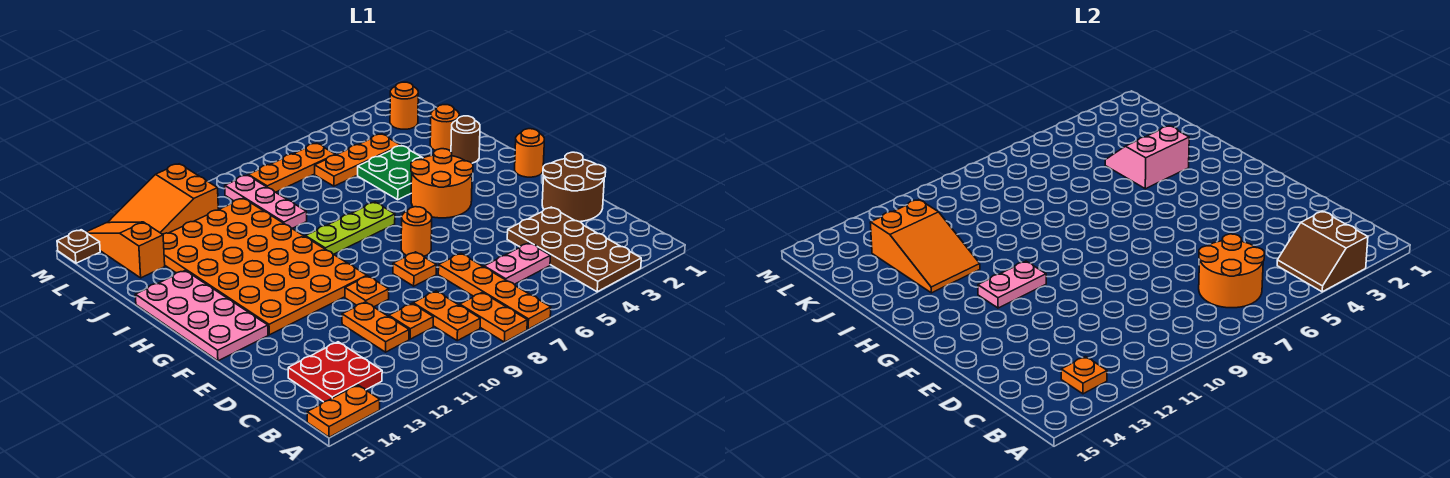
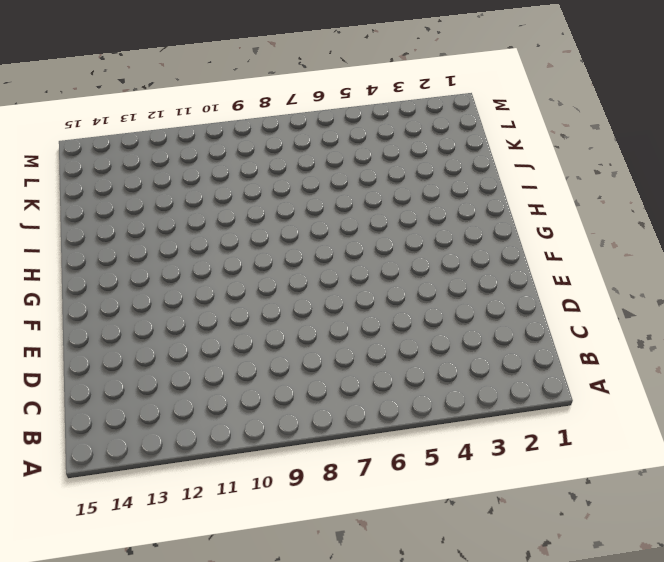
none -> brown 2x4 plate [507,207,641,292]
none -> orange 1x4 plate [438,253,551,329]
none -> orange 1x2 plate [460,292,527,342]
none -> orange 1x2 plate [307,385,380,437]

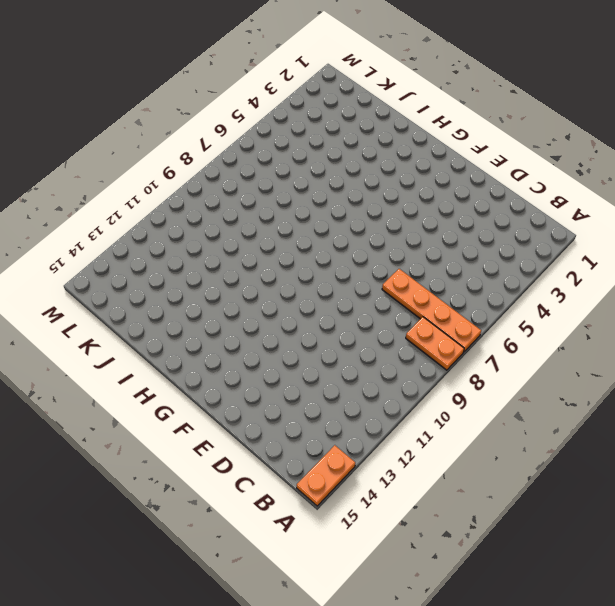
none -> brown 2x4 plate [507,207,641,292]
none -> orange 1x2 plate [413,291,480,341]
none -> red 2x2 plate [288,342,382,402]
none -> pink 1x2 plate [484,243,550,284]

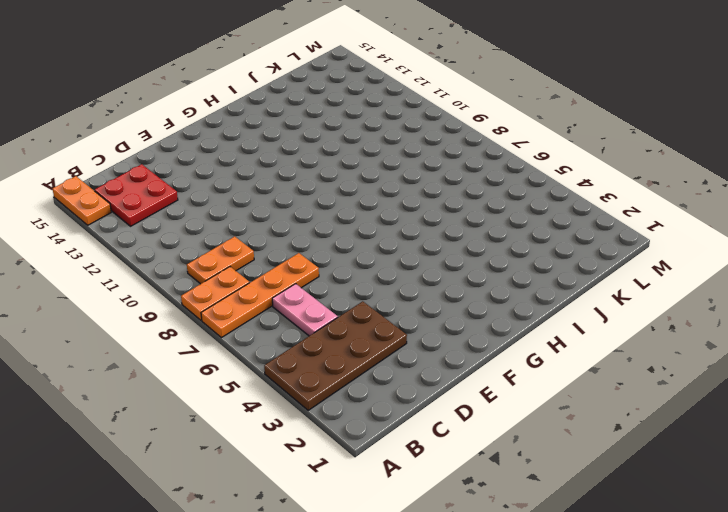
none -> orange 1x1 plate [389,304,433,339]
none -> orange 1x2 plate [342,302,409,352]
none -> brown 2x2 round brick [542,152,606,222]
none -> orange 1x1 plate [393,252,436,286]

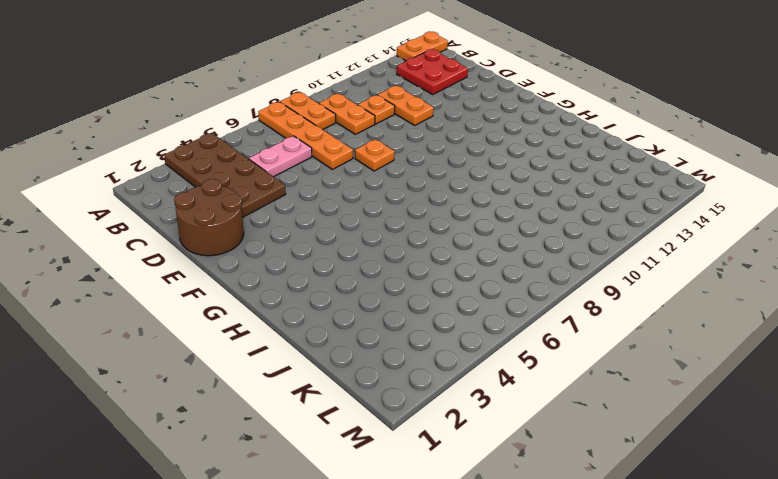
none -> orange 1x1 plate [345,276,389,307]
none -> orange 1x1 round brick [401,207,432,256]
none -> orange 4x6 plate [163,198,367,335]
none -> pink 2x4 plate [135,270,268,361]

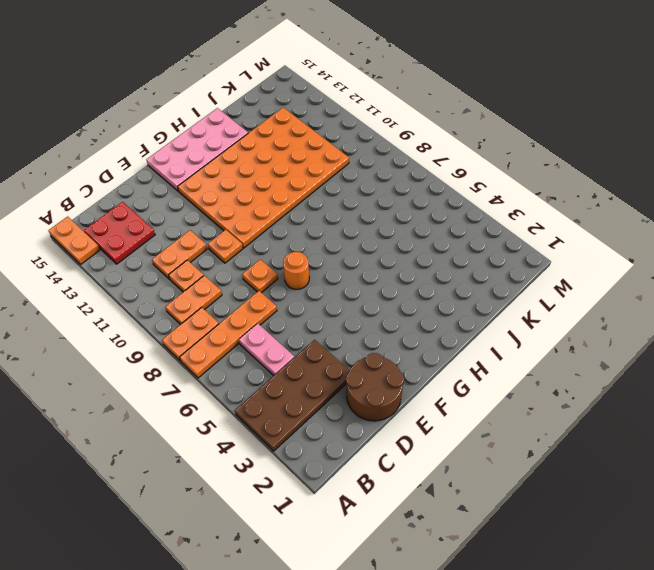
none -> orange 1x1 round brick [515,129,544,177]
none -> orange 2x2 round brick [411,149,473,218]
none -> lime 1x3 plate [305,202,395,254]
none -> brown 1x1 round brick [451,116,480,163]

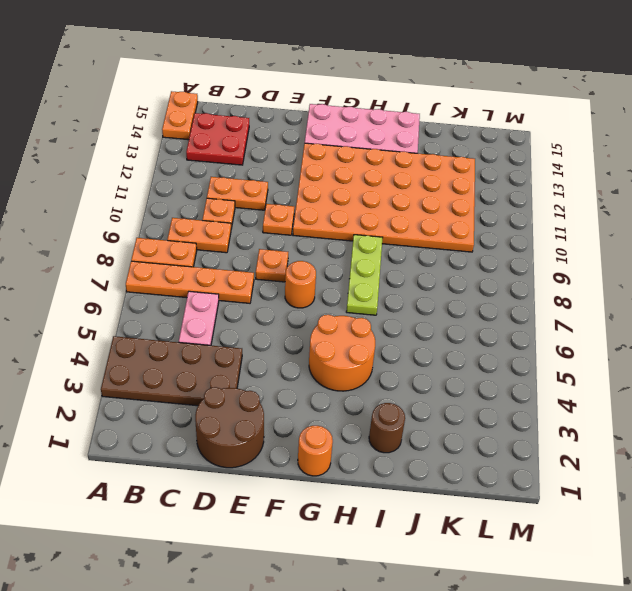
none -> green 2x2 plate [358,146,422,200]
none -> orange 1x1 round brick [430,105,459,151]
none -> pink 1x3 plate [225,175,307,228]
none -> orange 1x3 plate [315,134,400,186]

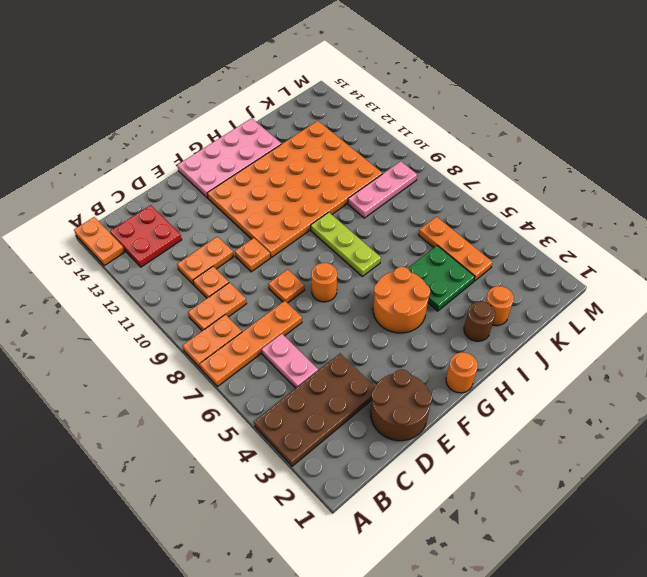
none -> orange 1x3 slope [86,222,165,278]
none -> orange 1x1 round brick [390,82,418,129]
none -> orange 1x3 plate [248,143,335,192]
none -> orange 2x3 slope [108,164,218,234]

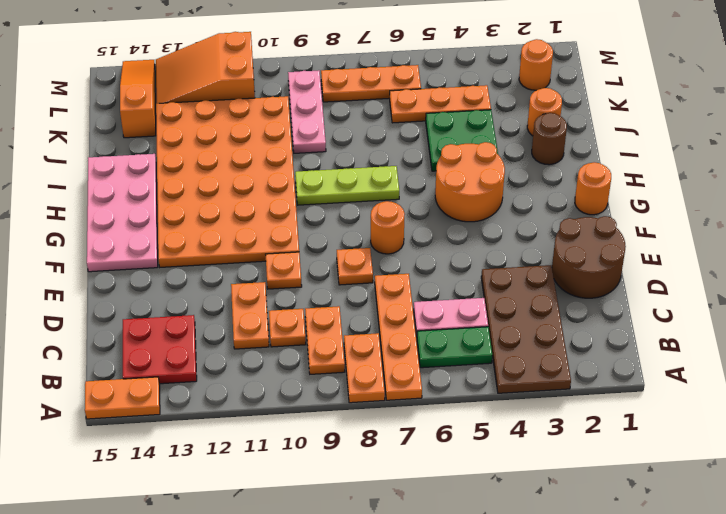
green 1x2 plate [417,327,492,368] -> none
none -> brown 1x1 plate [57,230,100,263]
none -> brown 2x2 slope [1277,211,1368,292]
none -> orange 2x2 round brick [1199,234,1264,308]
none -> orange 1x1 plate [1061,356,1107,394]

